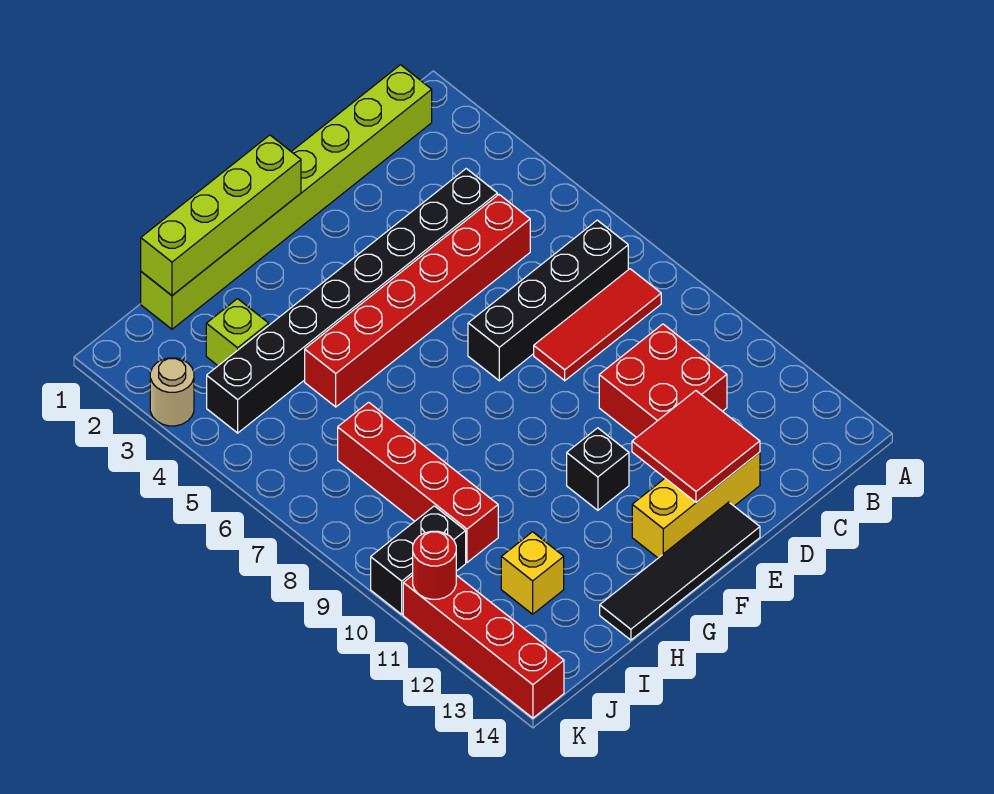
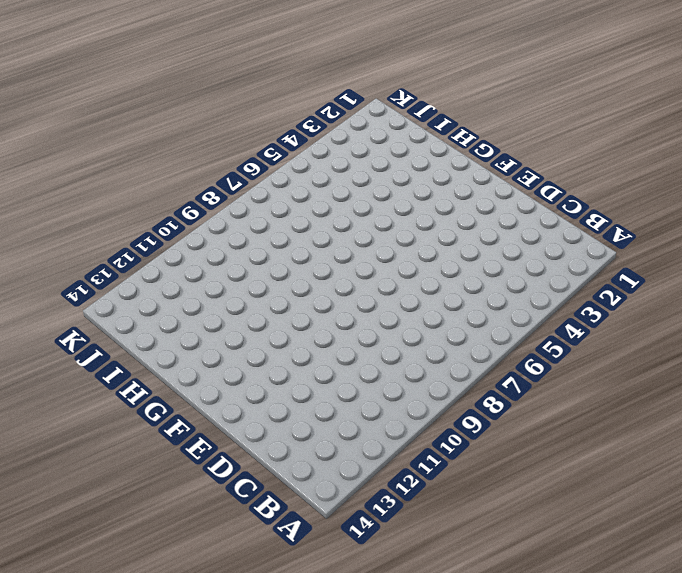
none -> lime 1x8 brick [141,65,432,329]
none -> black 1x4 brick [468,220,628,381]
none -> red 1x3 tile [534,269,661,381]

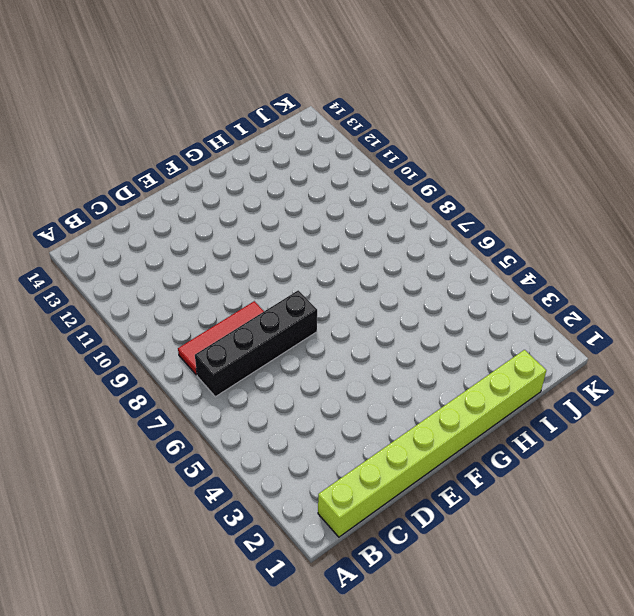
none -> black 1x8 brick [207,169,497,433]
none -> red 1x6 brick [305,195,530,407]
none -> red 2x2 brick [599,324,727,438]

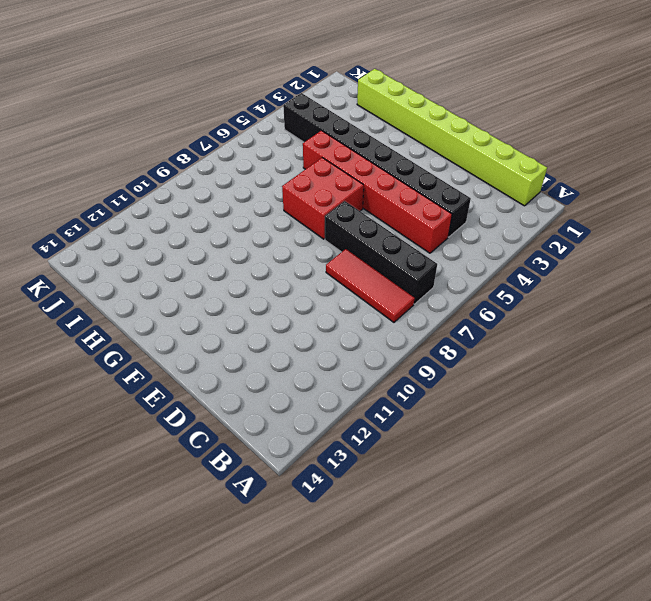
red 2x2 brick [282,158,364,239] -> red 2x2 brick moved to [599,324,727,438]
none -> yellow 1x3 brick [632,452,760,558]
none -> black 1x4 tile [600,502,760,640]
none -> black 1x1 brick [567,428,629,510]

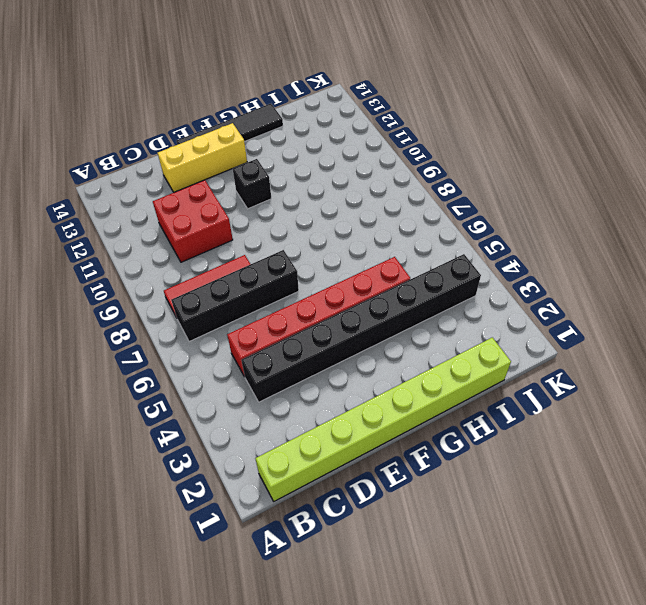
none -> lime 1x1 brick [206,299,269,366]
none -> red 1x4 brick [338,402,498,562]
none -> yellow 1x1 brick [501,532,564,614]

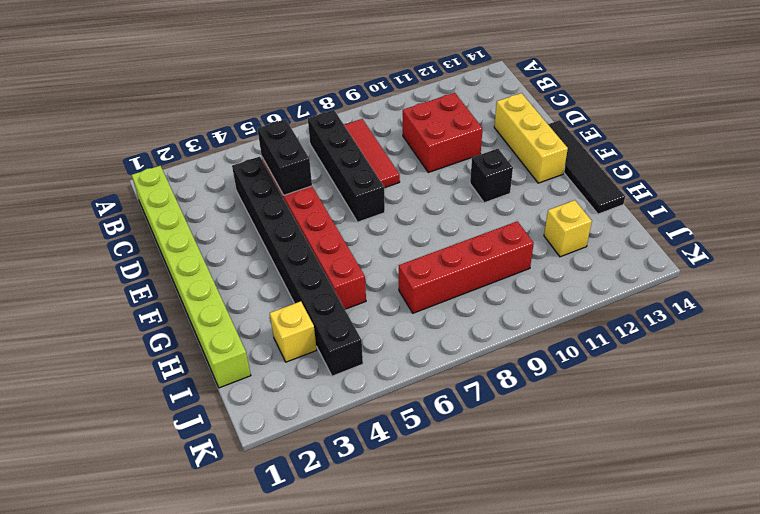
black 1x2 brick [257,119,312,195] -> black 1x2 brick moved to [371,506,466,614]
yellow 1x1 brick [270,301,317,362] -> lime 1x1 brick [206,299,269,366]
none -> tan 1x1 round brick [150,358,194,426]
none -> red 1x4 brick [403,575,564,718]
none -> red 2x2 tile [632,391,760,502]

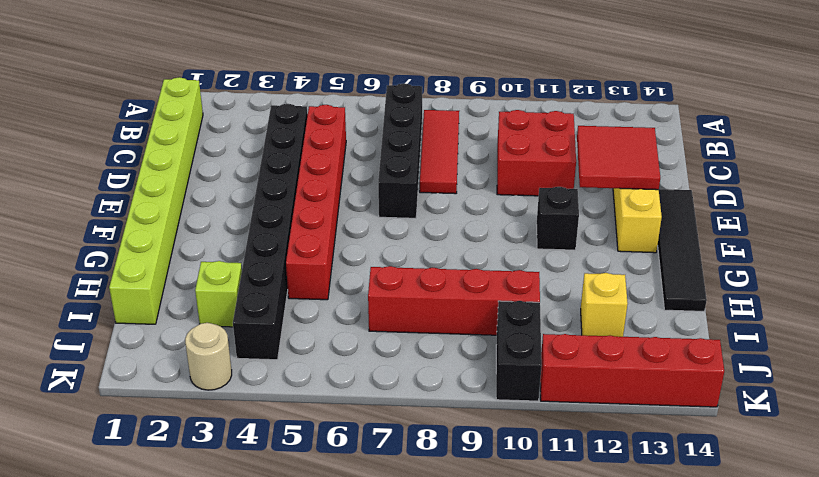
none -> lime 1x4 brick [141,135,301,295]
none -> red 1x1 round brick [413,531,456,599]

